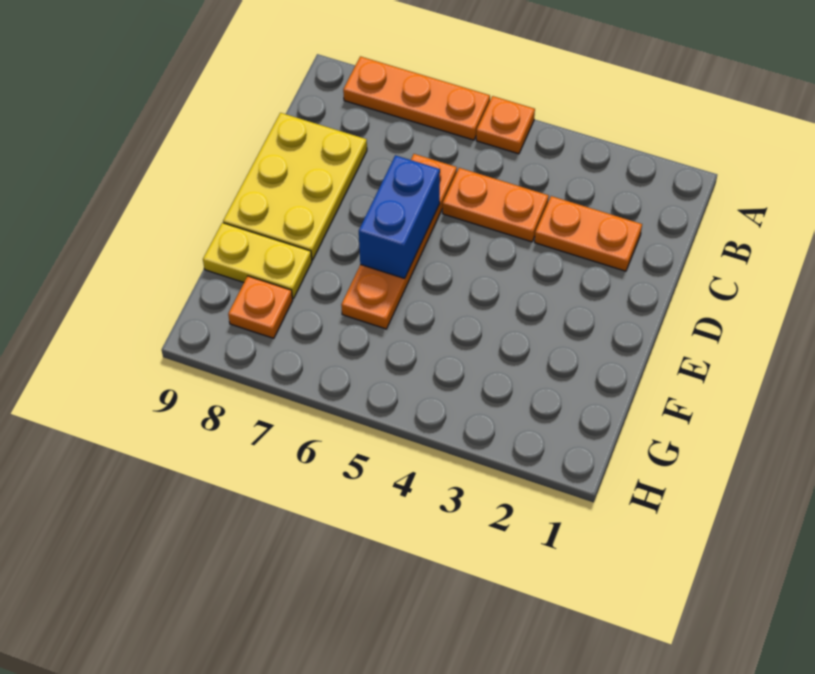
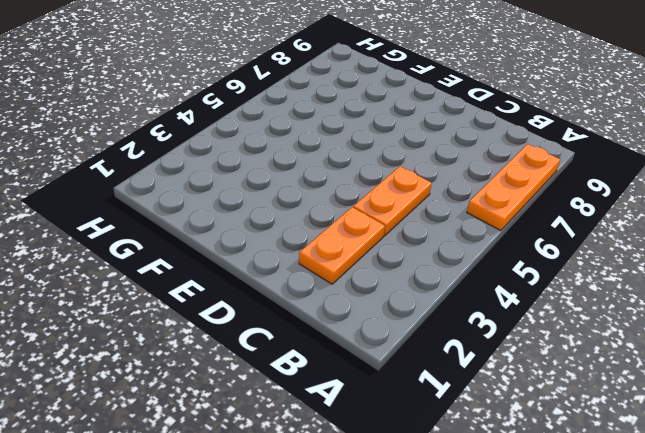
none -> orange 1x1 plate [476,96,535,154]
none -> orange 1x4 plate [341,154,457,329]

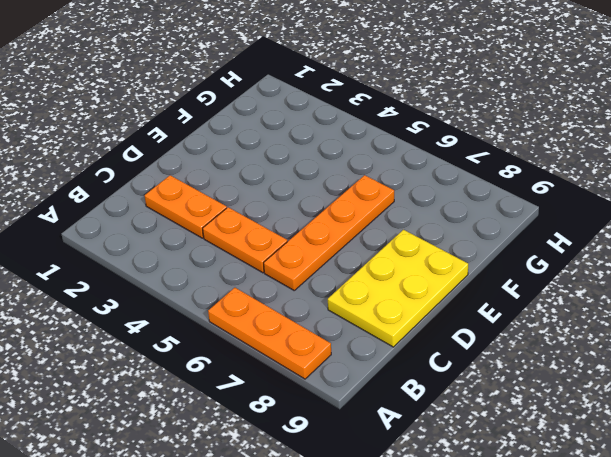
none -> orange 1x1 plate [476,96,535,154]
none -> yellow 1x2 plate [203,223,312,299]

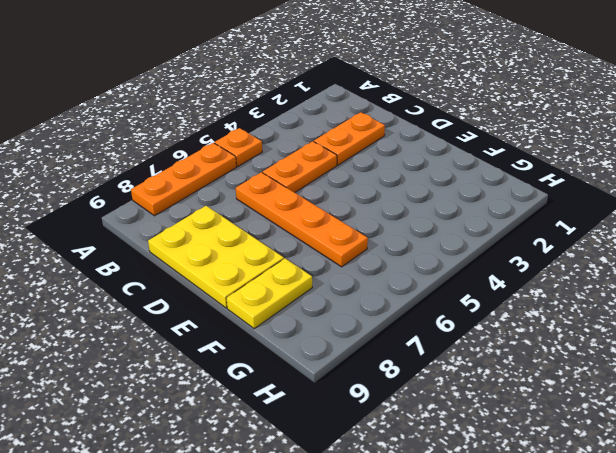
none -> orange 1x1 plate [228,276,293,338]
none -> blue 1x2 brick [359,155,440,279]

